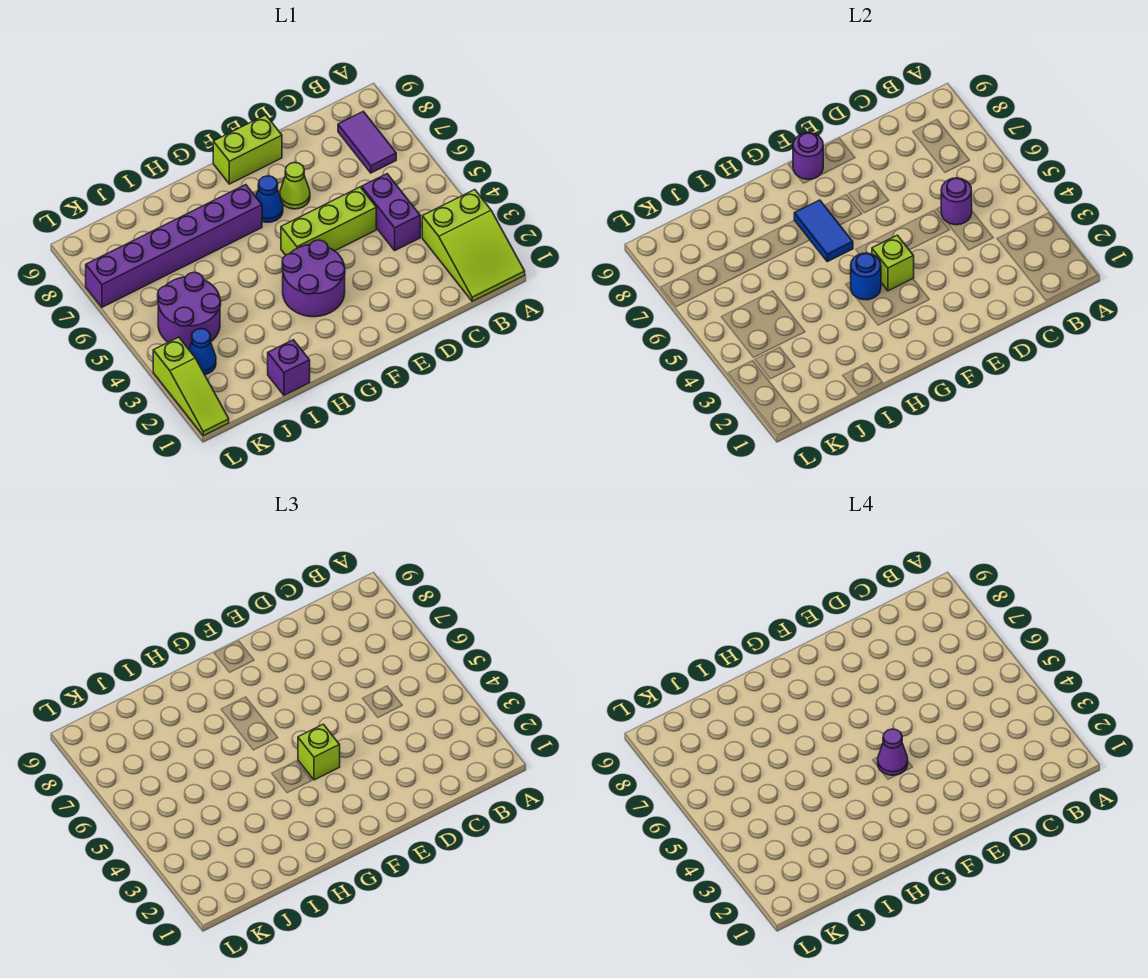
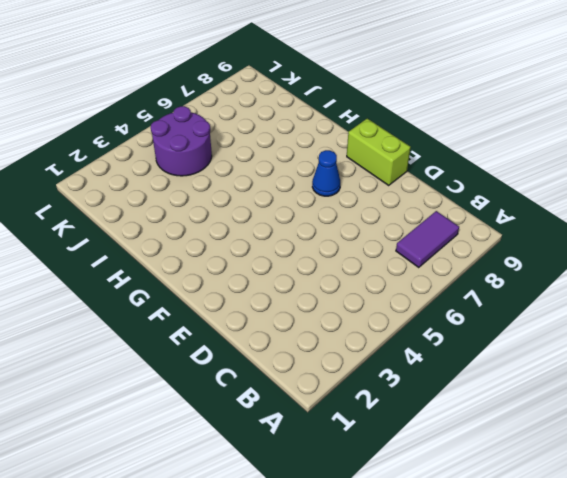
none -> lime 2x3 slope [422,190,525,301]
none -> purple 1x2 brick [362,174,420,250]
none -> lime 1x3 brick [281,187,376,255]

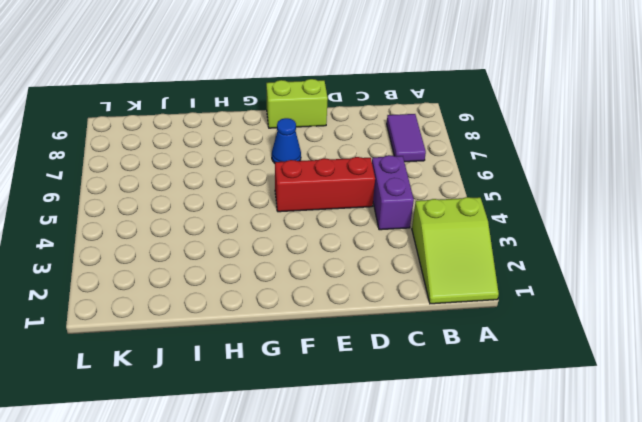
red 1x3 brick [275,157,375,212] -> lime 1x3 brick [281,187,376,255]
none -> lime 1x1 cone [280,163,310,209]
none -> purple 2x2 round brick [282,240,345,317]
none -> purple 1x6 brick [86,185,262,307]

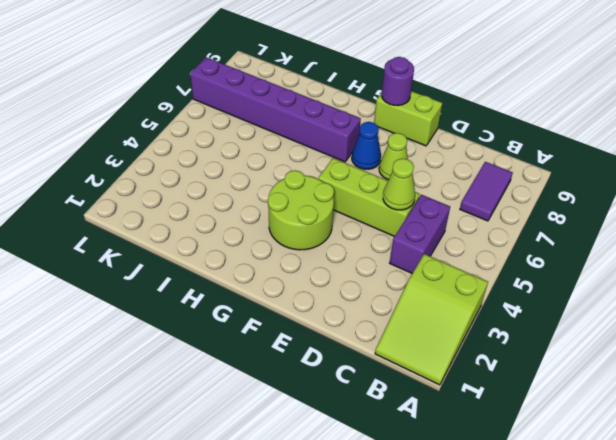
lime 1x1 cone [383,158,415,210] -> none
lime 2x2 round brick [268,170,334,250] -> purple 2x2 round brick [282,240,345,317]
none -> purple 1x1 brick [268,340,310,395]
none -> purple 2x2 round brick [158,272,221,349]
none -> blue 1x1 cone [189,329,216,375]

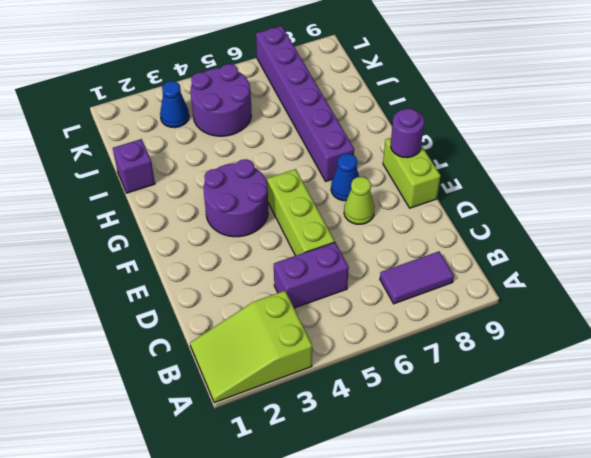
none -> lime 1x3 slope [153,337,229,436]
none -> purple 1x1 round brick [941,178,972,225]
none -> lime 1x1 brick [872,235,914,291]

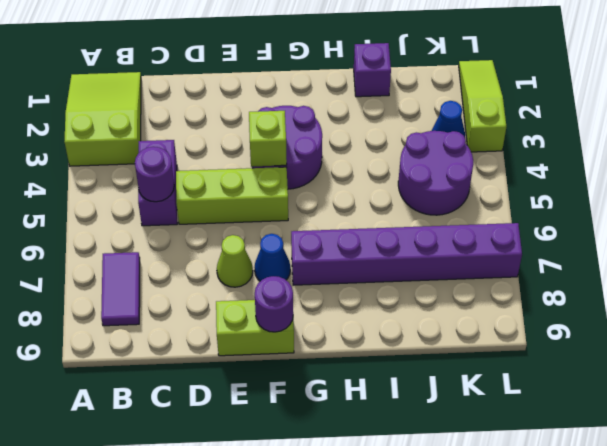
none -> blue 1x1 round brick [851,253,881,300]
none -> blue 1x2 tile [794,200,853,262]
none -> lime 1x1 brick [298,724,340,780]

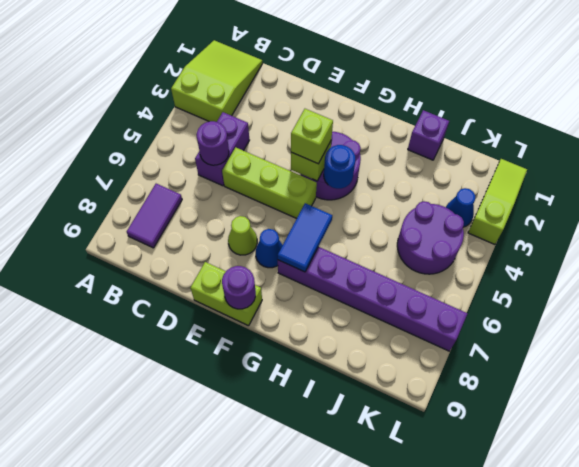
none -> purple 1x1 cone [878,729,908,775]

